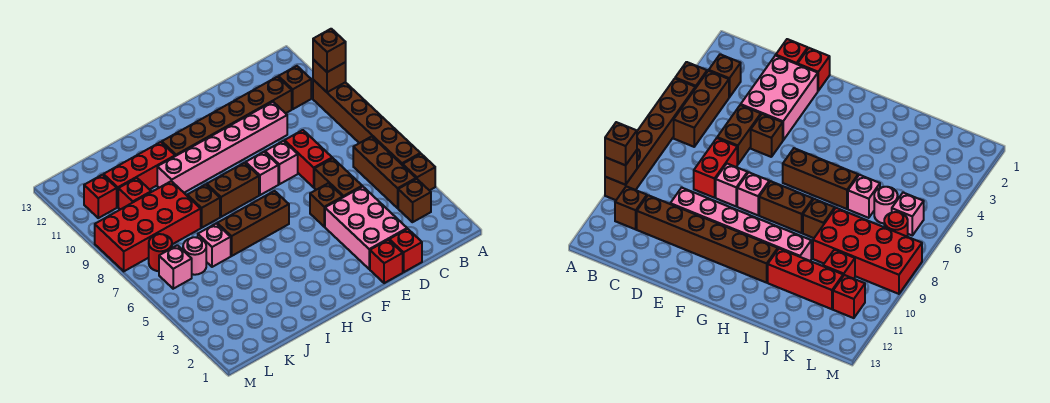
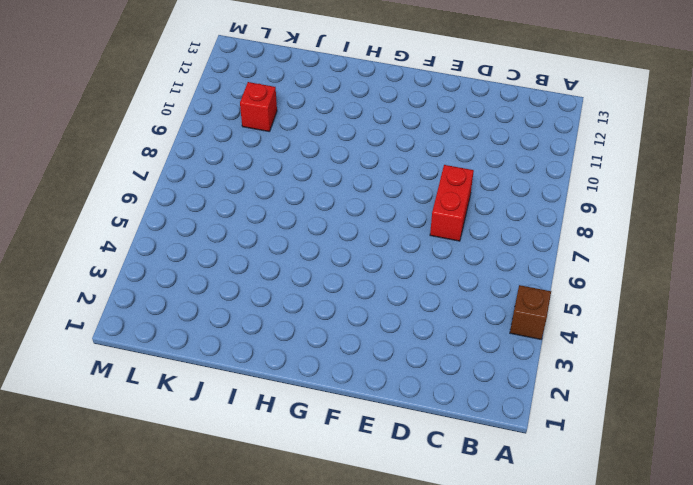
none -> brown 1x6 brick [313,80,420,165]
none -> brown 1x1 brick [398,179,431,222]
none -> brown 1x3 brick [353,136,416,208]

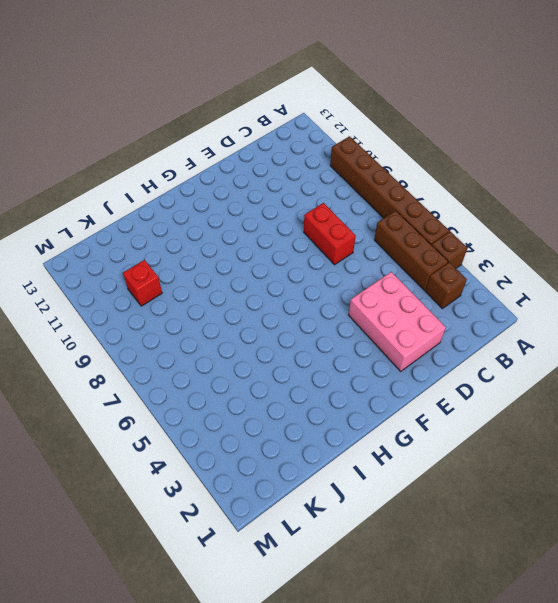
none -> brown 1x1 brick [278,66,311,109]
none -> brown 1x6 brick [162,77,292,156]
none -> red 1x1 brick [389,229,422,272]

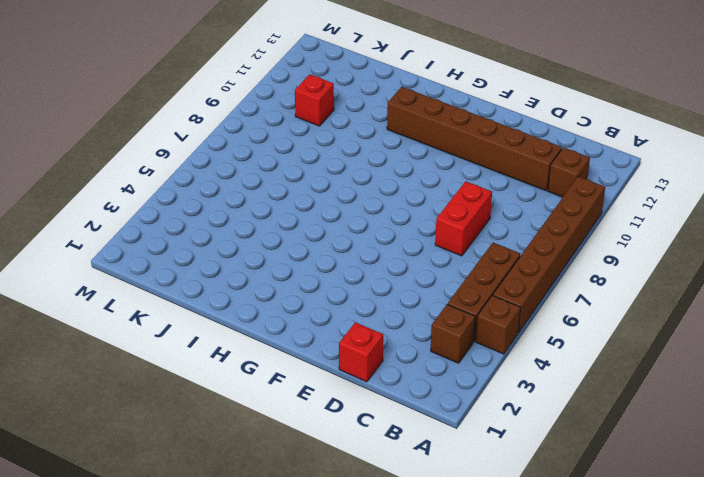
none -> pink 2x3 brick [325,186,407,269]
none -> brown 1x2 brick [314,158,362,197]
none -> pink 1x6 brick [157,102,287,193]

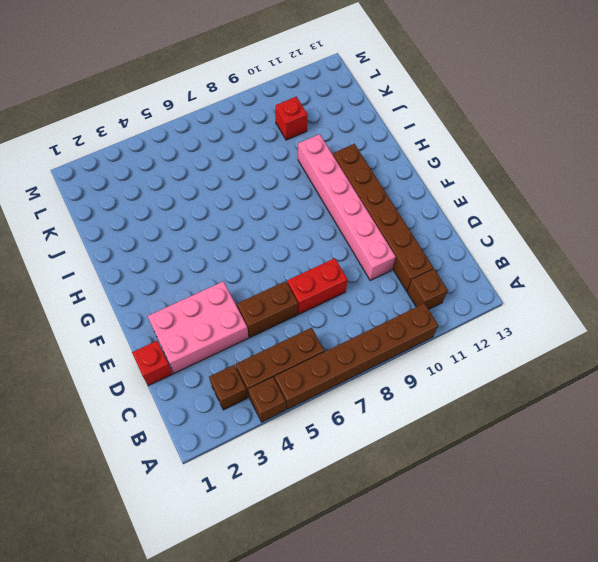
none -> red 1x1 brick [370,240,403,283]
none -> brown 1x1 brick [310,183,343,227]
none -> pink 1x1 brick [265,141,298,184]

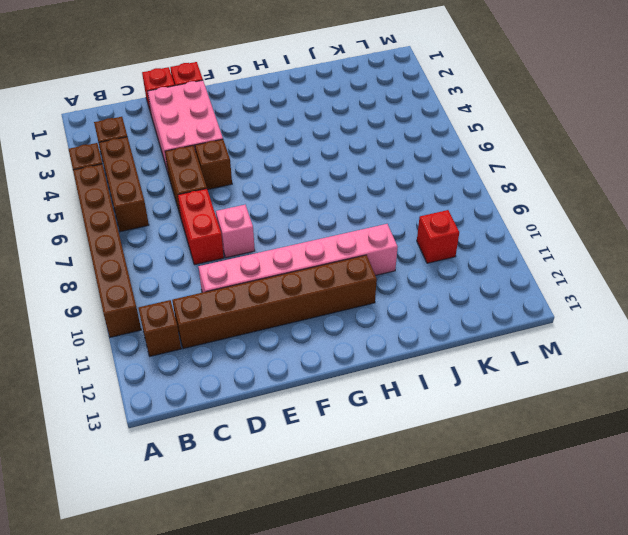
none -> pink 1x1 brick [246,152,278,195]
none -> brown 1x3 brick [217,191,289,256]
none -> brown 1x2 brick [207,163,259,217]

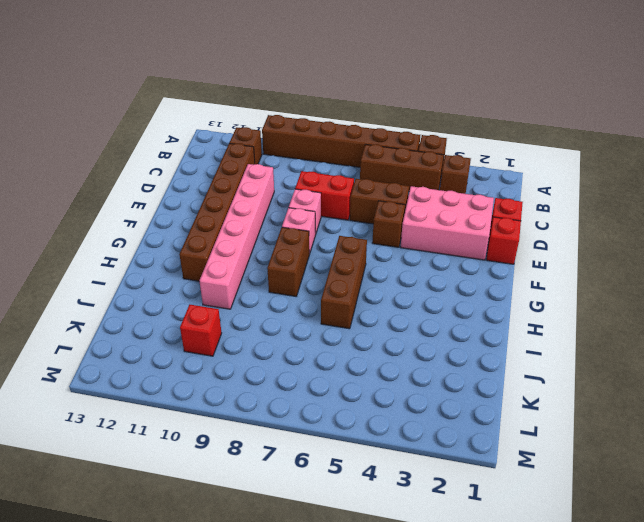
none -> brown 1x1 brick [187,184,220,228]
none -> red 1x3 brick [104,142,175,207]
none -> pink 1x1 brick [198,224,231,267]

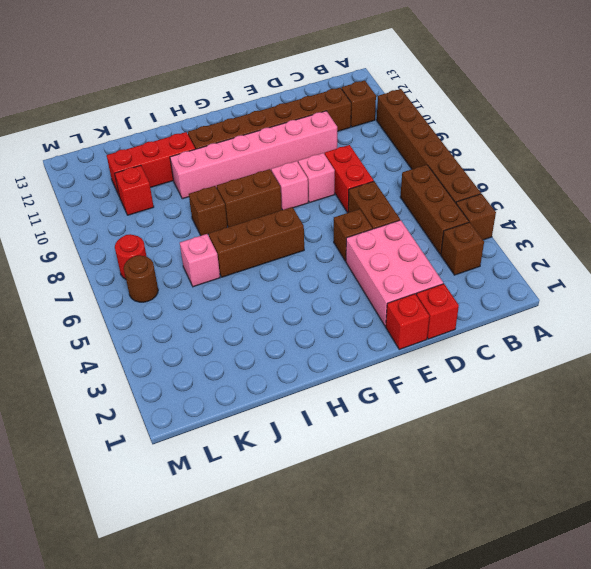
brown 1x1 round brick [124,255,158,302] -> pink 1x1 brick [159,245,192,289]
none -> red 2x4 brick [95,181,201,271]
none -> pink 1x1 round brick [183,237,206,275]
none -> red 1x1 brick [84,175,117,218]

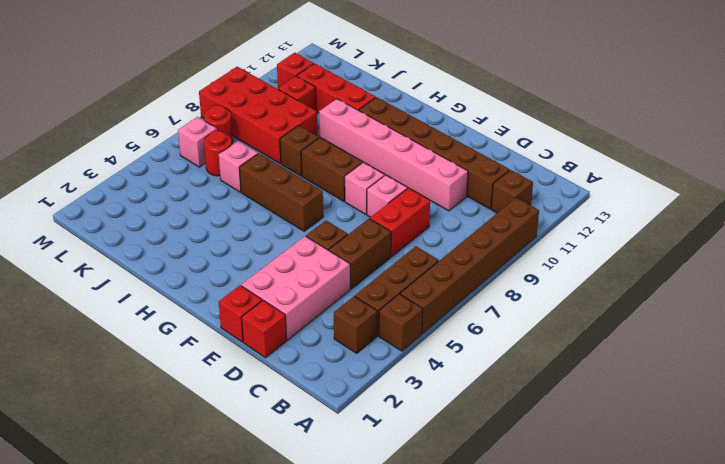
red 1x1 round brick [204,131,232,176] -> pink 1x1 round brick [183,237,206,275]
none -> brown 1x1 brick [313,59,346,92]
none -> brown 1x1 brick [313,29,346,72]

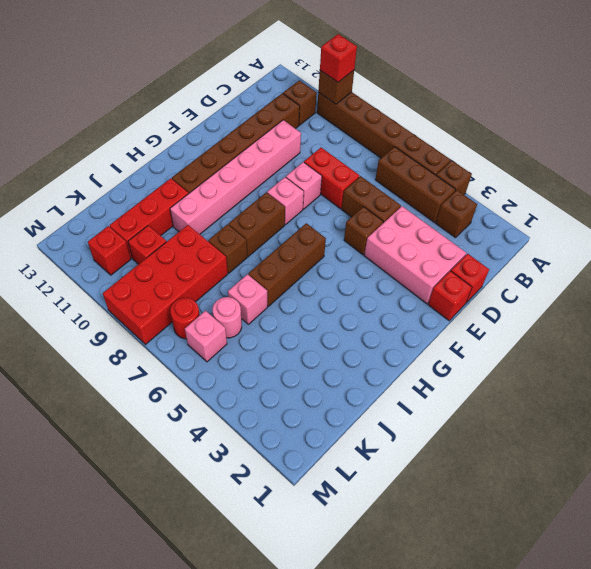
red 1x1 brick [320,34,357,82] -> brown 1x1 brick [313,29,346,72]

